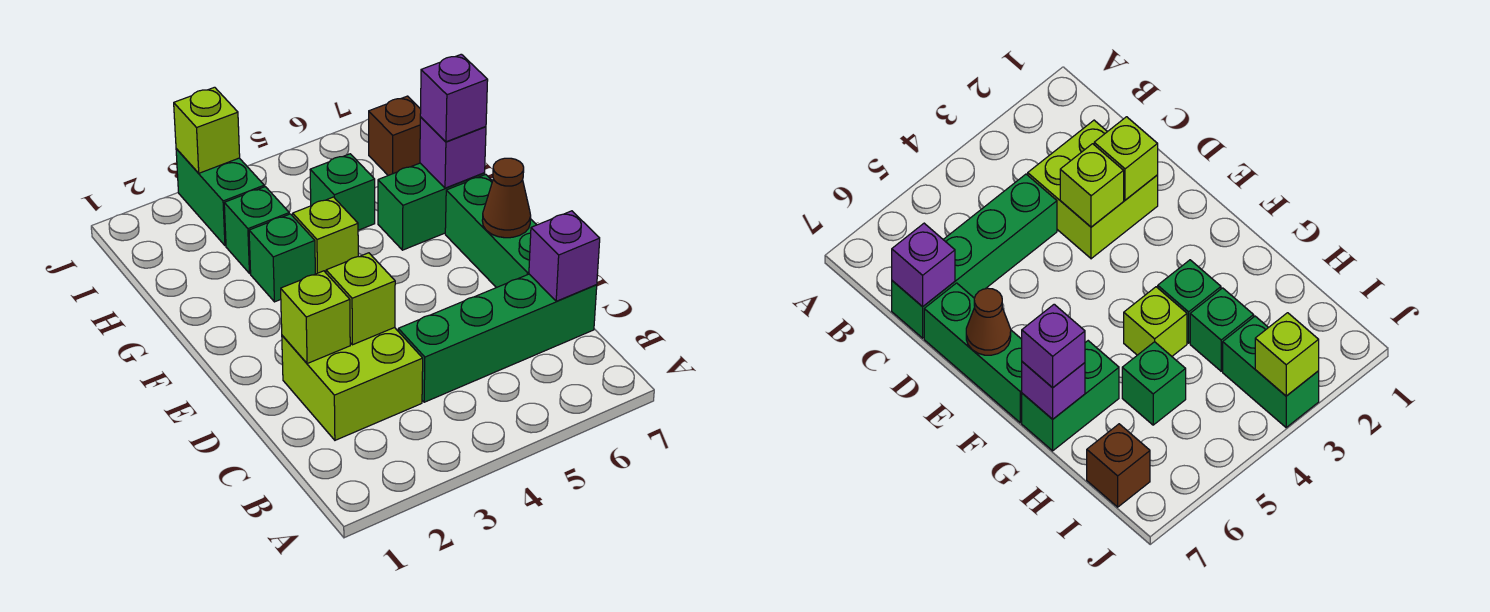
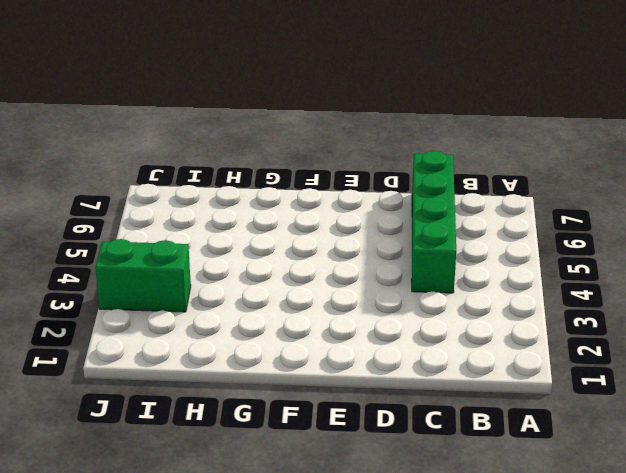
none -> lime 2x2 brick [282,327,423,440]
none -> green 1x3 brick [445,175,536,288]
none -> green 1x1 brick [249,214,315,302]

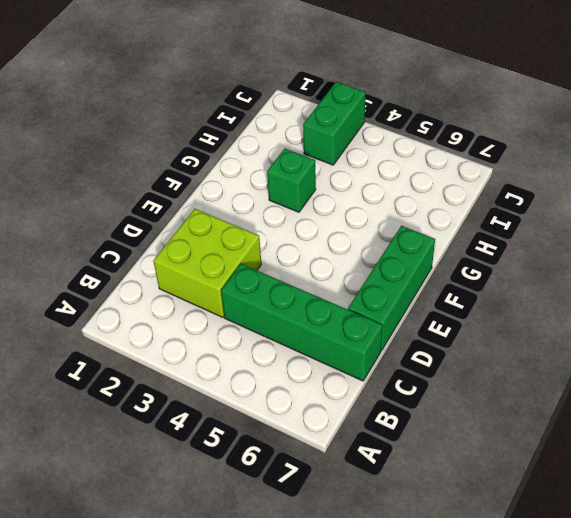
none -> lime 1x1 brick [293,197,358,274]
none -> green 1x2 brick [378,163,485,250]
none -> green 1x1 brick [224,187,289,274]

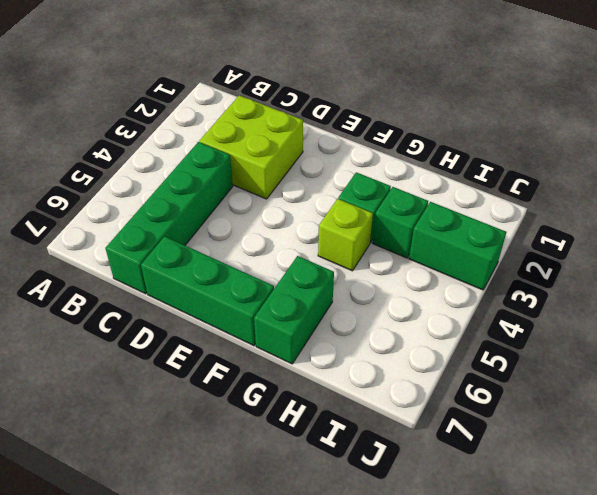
none -> green 1x1 brick [310,154,375,230]
none -> brown 1x1 brick [369,96,421,175]
none -> purple 1x1 brick [529,211,600,301]

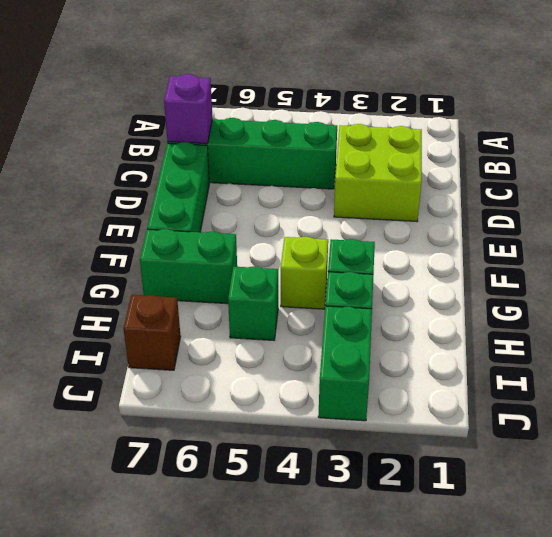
none -> lime 1x1 brick [281,271,350,364]
none -> lime 1x1 brick [326,253,395,345]
none -> brown 1x1 cone [482,158,531,238]

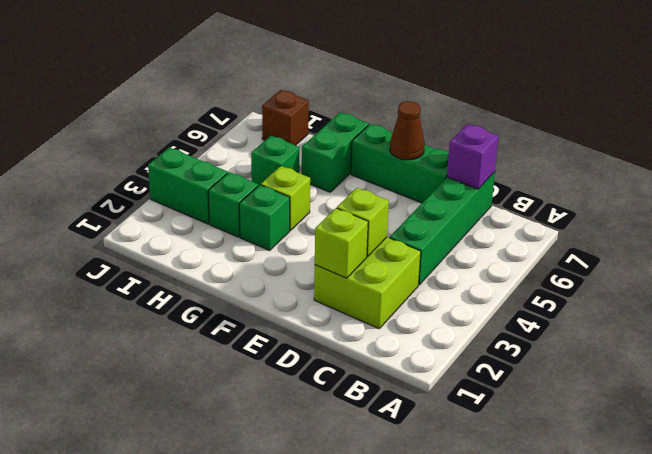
none -> purple 1x1 brick [420,117,486,188]
none -> lime 1x1 brick [174,87,240,173]
none -> purple 1x1 brick [420,54,488,142]

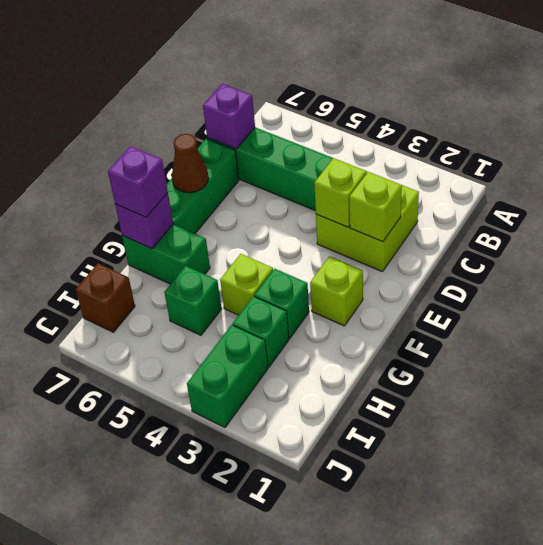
lime 1x1 brick [310,256,363,326] -> lime 1x1 brick moved to [174,87,240,173]

